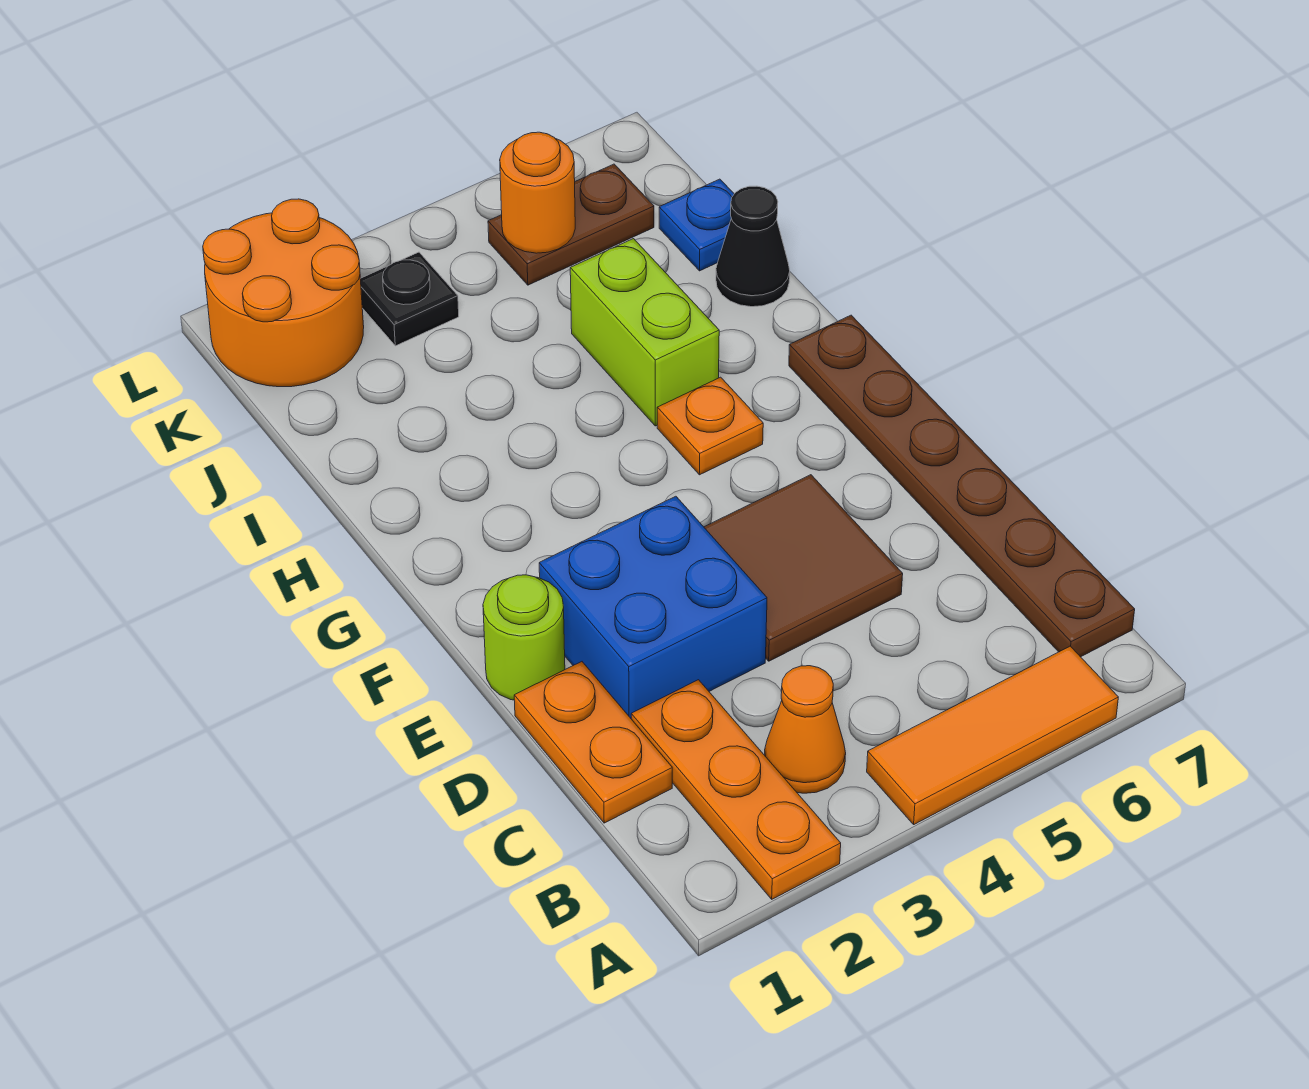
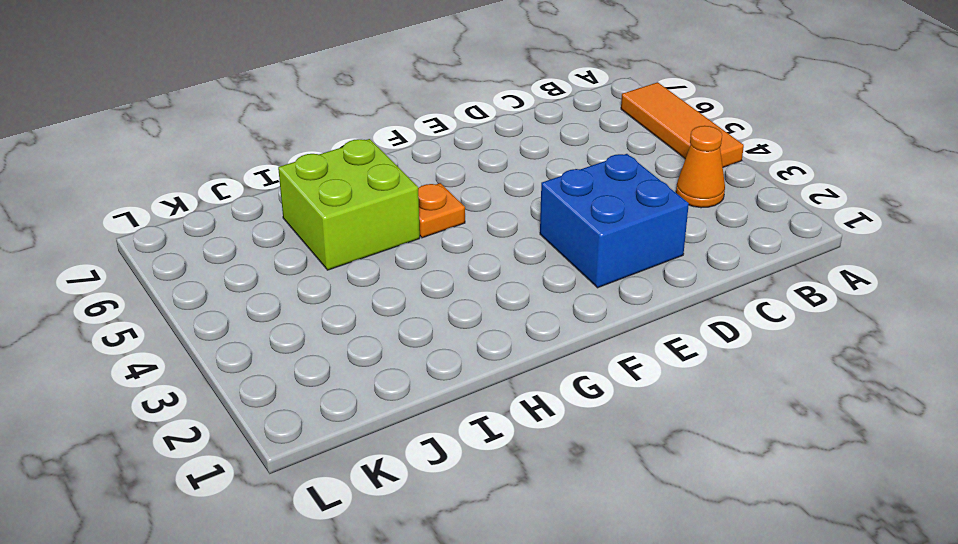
lime 2x2 brick [278,139,420,270] -> lime 1x2 brick [570,239,719,426]
none -> orange 1x3 plate [631,680,841,899]
none -> brown 1x6 plate [789,315,1135,657]
none -> orange 1x2 plate [514,662,672,823]

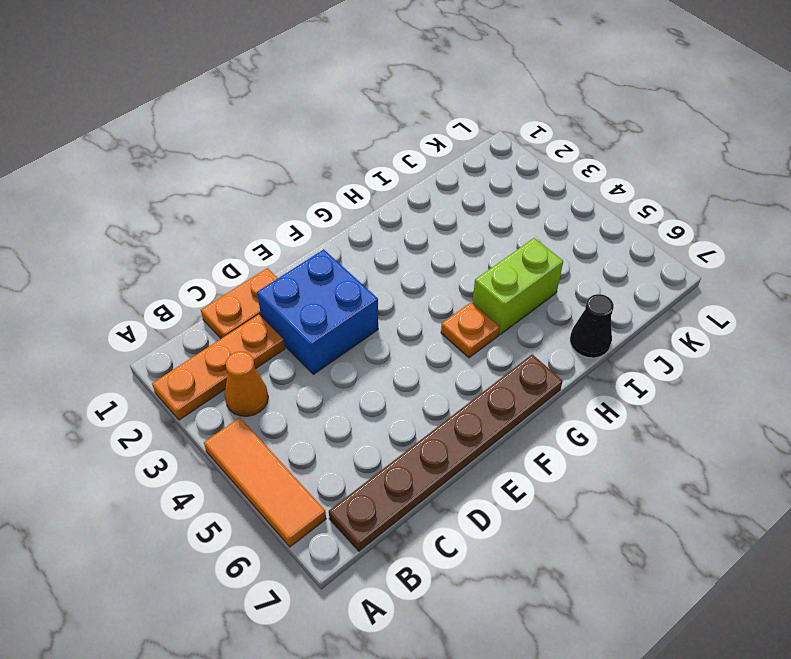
none -> brown 2x2 tile [704,475,903,661]
none -> lime 1x1 round brick [483,575,565,700]
none -> blue 1x1 plate [659,179,734,271]

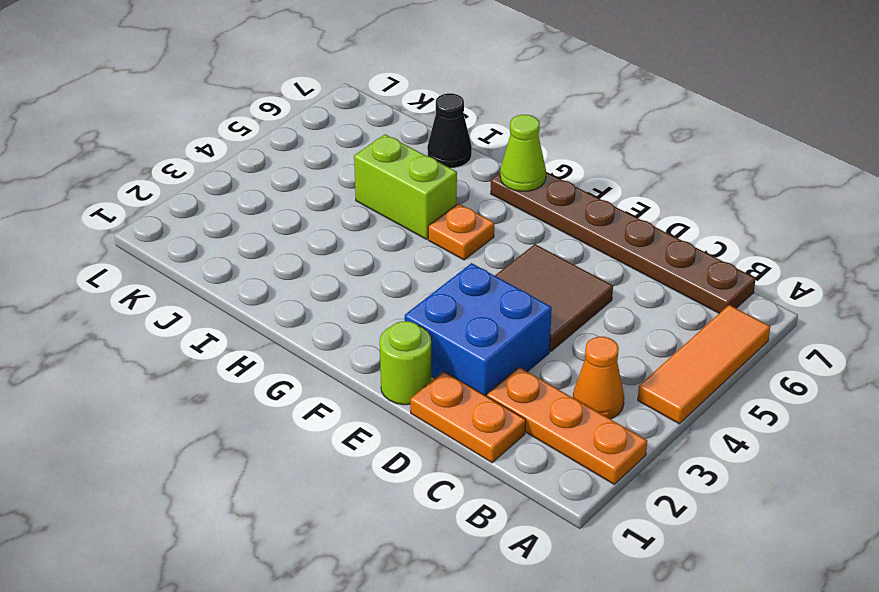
lime 1x1 cone [500,115,546,191] -> none
none -> blue 1x1 plate [659,179,734,271]
none -> orange 2x2 round brick [203,199,364,387]
none -> black 1x1 plate [360,252,459,346]

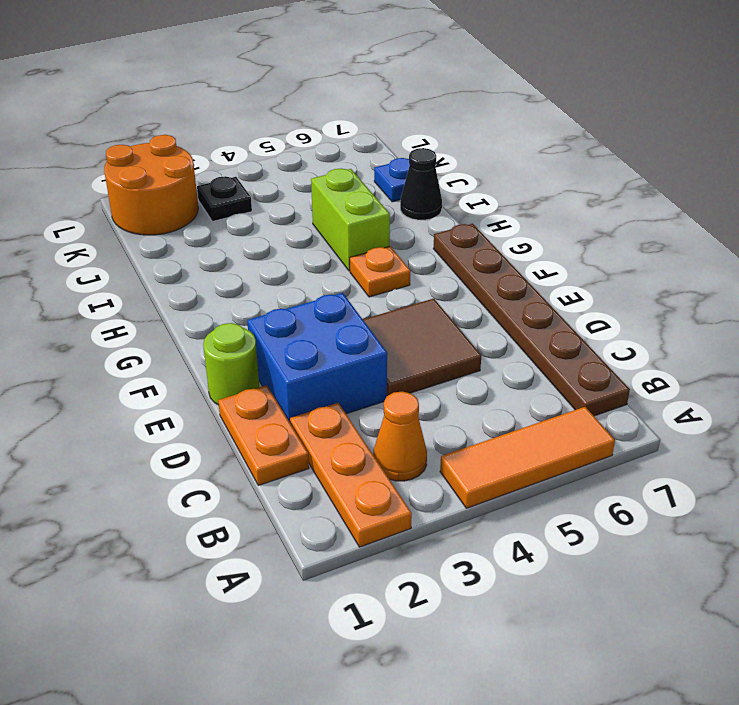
none -> brown 1x2 plate [488,164,654,285]
none -> orange 1x1 round brick [500,132,575,253]

